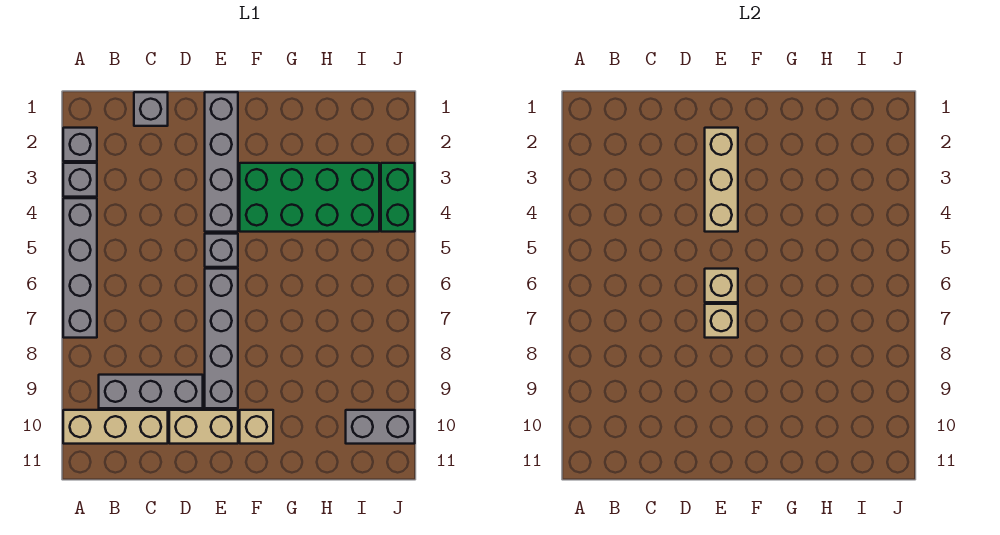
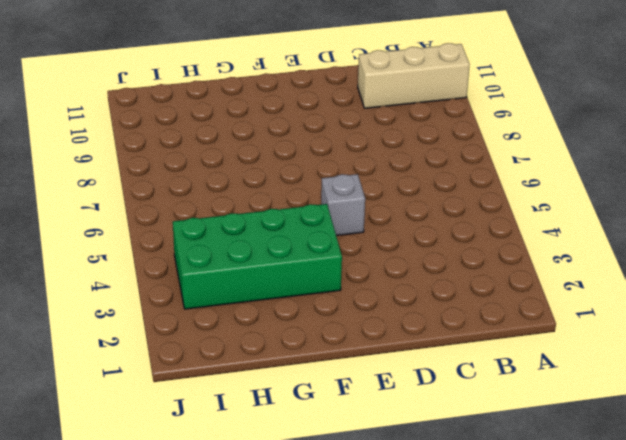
none -> grey 1x1 brick [63,128,97,161]
none -> grey 1x1 brick [63,163,97,197]
none -> grey 1x4 brick [63,198,97,338]

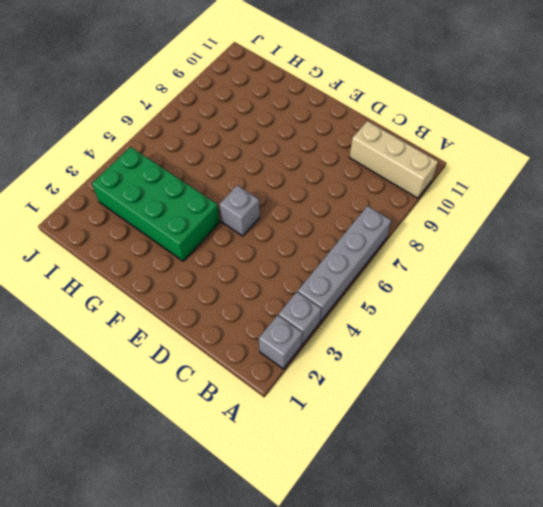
none -> grey 1x3 brick [99,375,203,408]
none -> grey 1x1 brick [134,92,168,126]
none -> tan 1x2 brick [169,410,238,444]

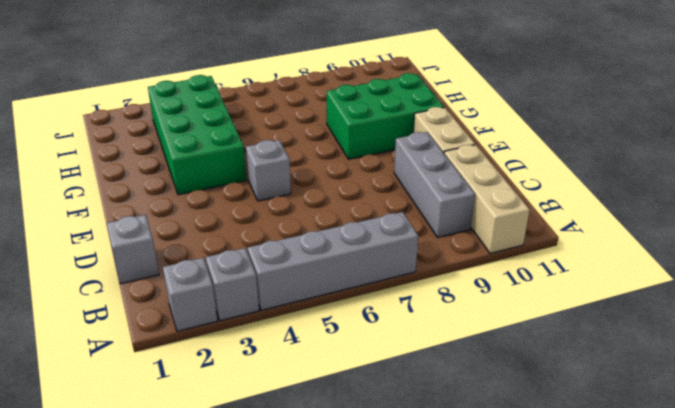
green 2x3 brick [326,73,444,159] -> tan 1x1 brick [240,410,273,444]
none -> grey 1x4 brick [205,92,238,232]
none -> grey 1x4 brick [205,269,238,408]
none -> grey 1x2 brick [346,410,415,444]

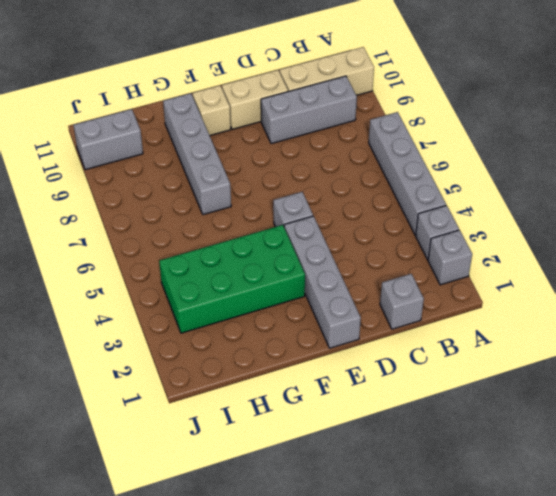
grey 1x4 brick [163,93,231,215] -> grey 1x4 brick moved to [205,269,238,408]
none -> green 1x2 brick [381,163,415,232]
none -> tan 1x3 brick [705,128,738,232]
none -> tan 1x1 brick [705,269,738,302]

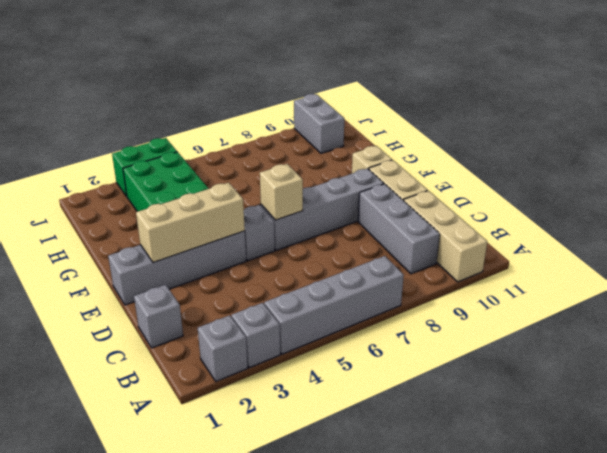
none -> tan 1x1 brick [705,304,738,338]

